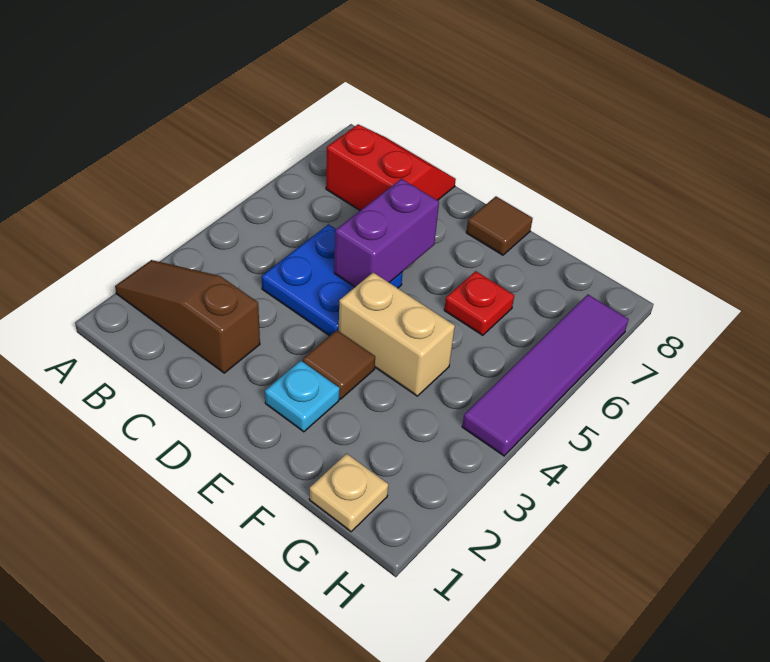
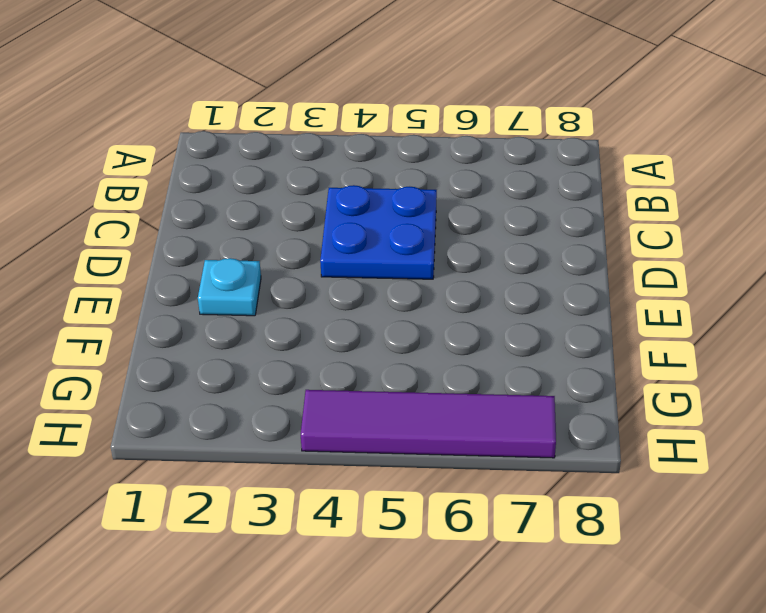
none -> brown 1x3 slope [115,260,260,373]
none -> red 2x2 slope [326,124,456,210]

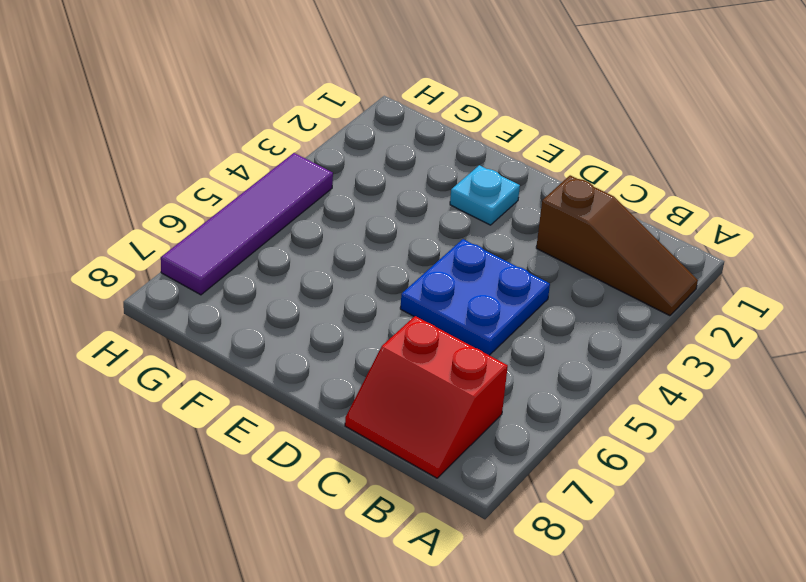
none -> brown 1x1 tile [303,330,375,399]
none -> tan 1x2 brick [339,273,455,396]

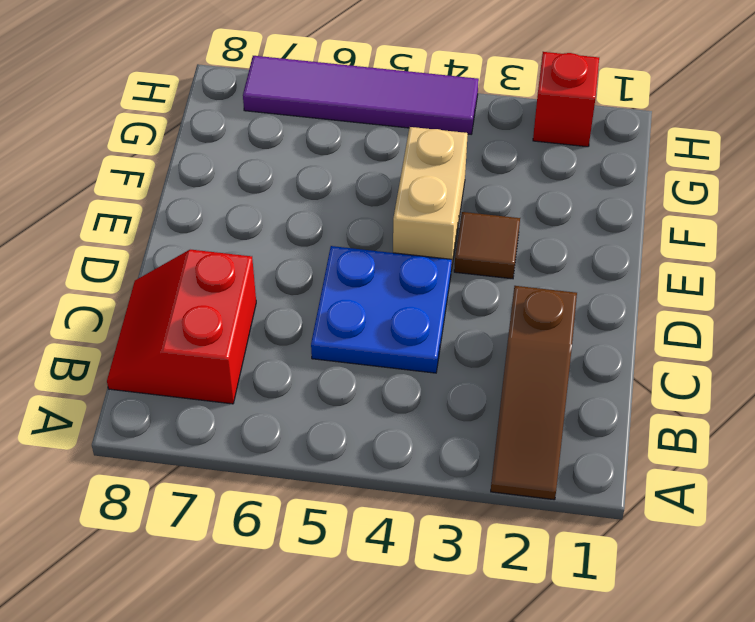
red 1x1 brick [533,52,599,147] -> none
none -> cyan 1x1 plate [265,361,340,432]
none -> brown 1x1 tile [466,197,533,255]

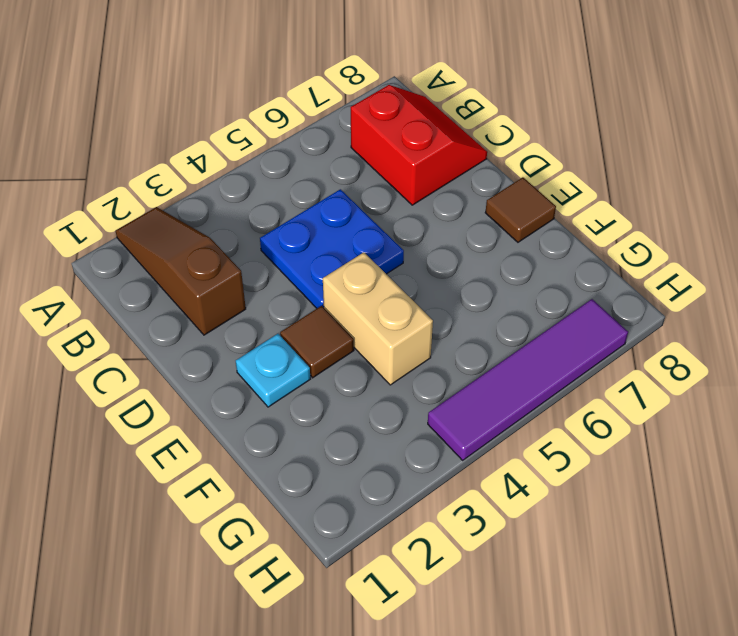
none -> red 1x1 plate [444,271,514,335]
none -> tan 1x1 plate [309,454,389,532]

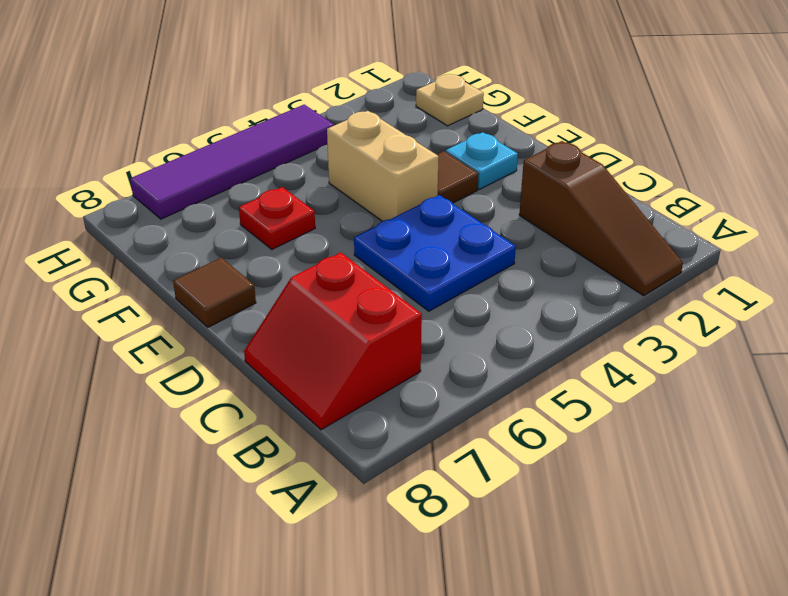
none -> purple 1x2 brick [334,179,439,287]

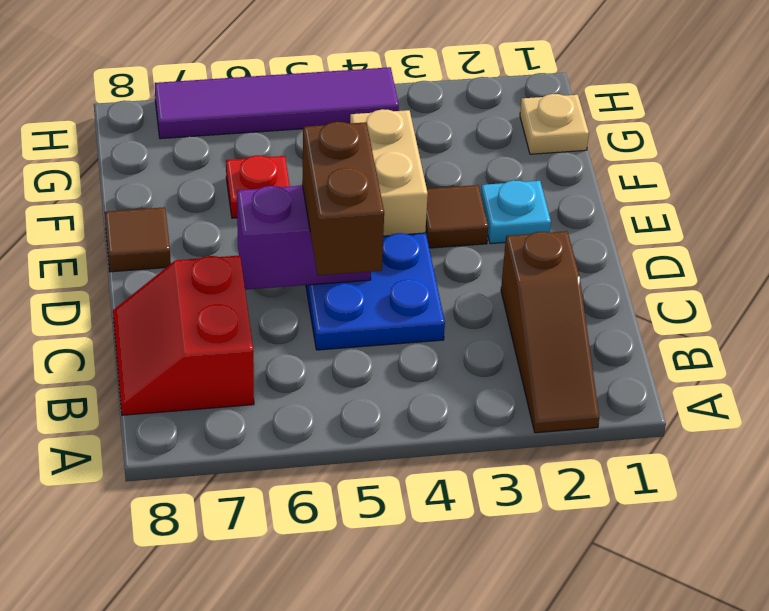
brown 1x2 brick [303,122,384,276] -> none

